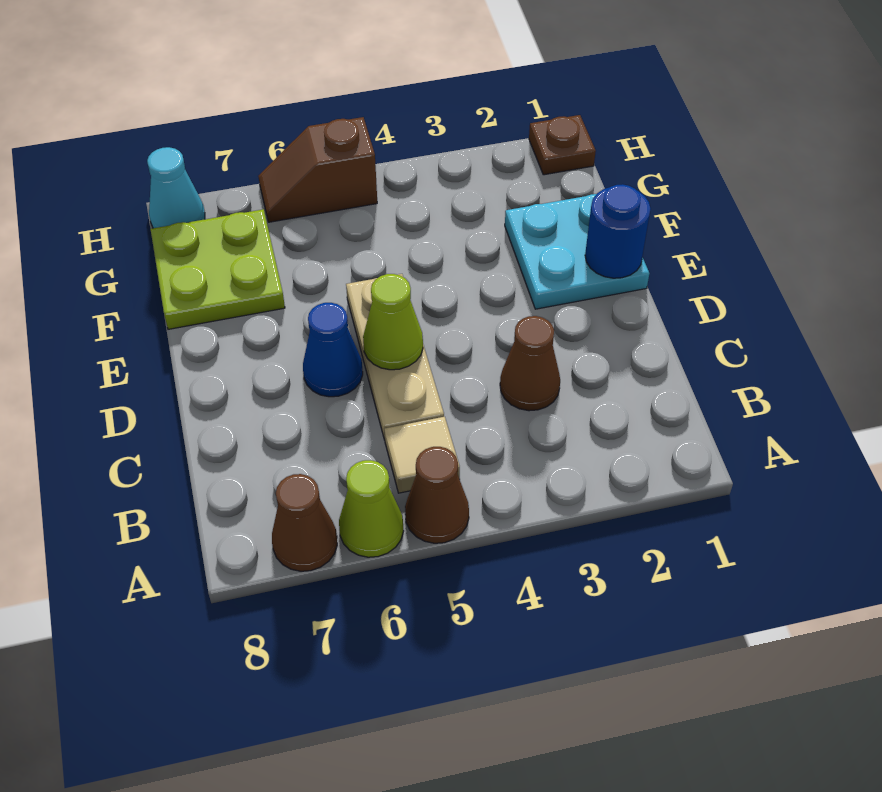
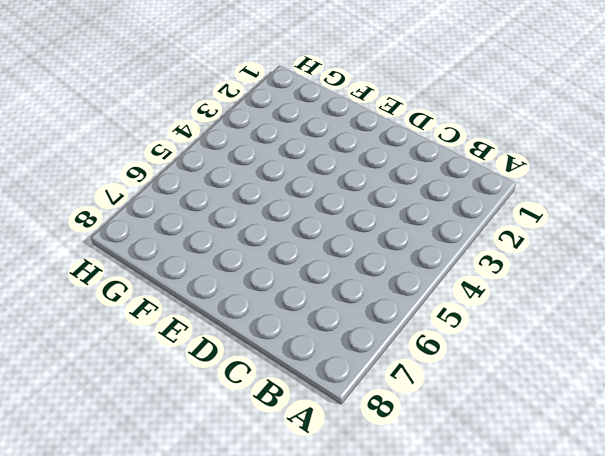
none -> brown 1x1 cone [405,447,469,543]
none -> lime 1x1 cone [339,460,404,557]
none -> brown 1x1 cone [272,474,337,571]

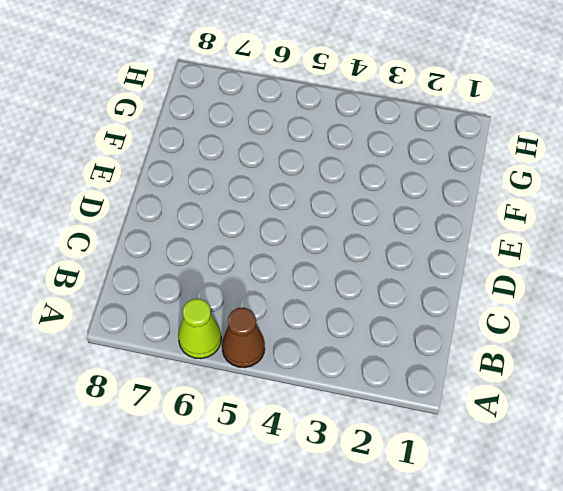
none -> brown 1x1 cone [272,474,337,571]
none -> tan 1x1 tile [384,417,460,493]
none -> brown 1x1 cone [500,316,560,411]

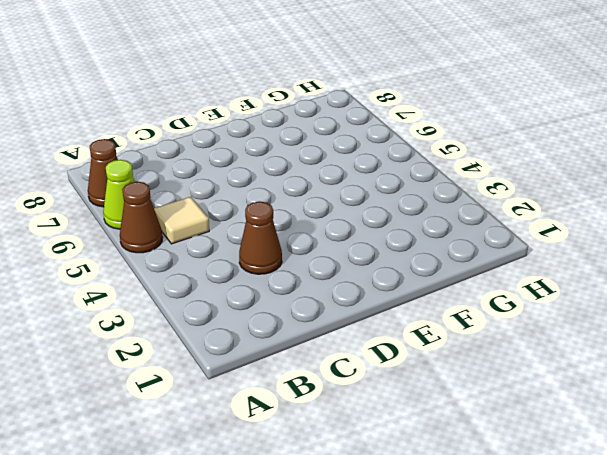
none -> tan 1x3 plate [346,274,444,440]
none -> blue 1x1 cone [303,303,363,397]
none -> cyan 2x2 plate [505,194,649,309]

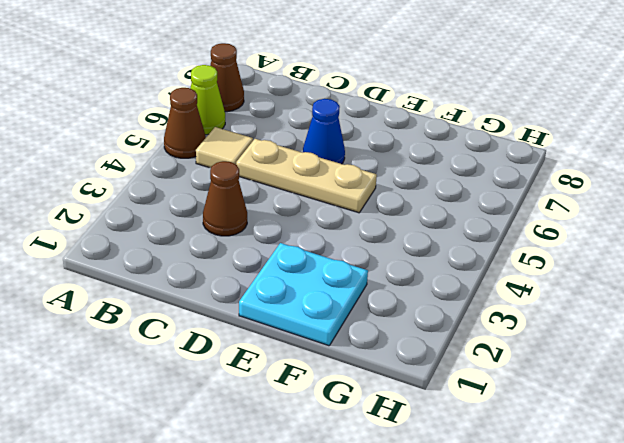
none -> lime 2x2 plate [151,209,285,329]
none -> brown 1x1 plate [529,115,596,175]
none -> brown 1x2 slope [258,117,377,222]

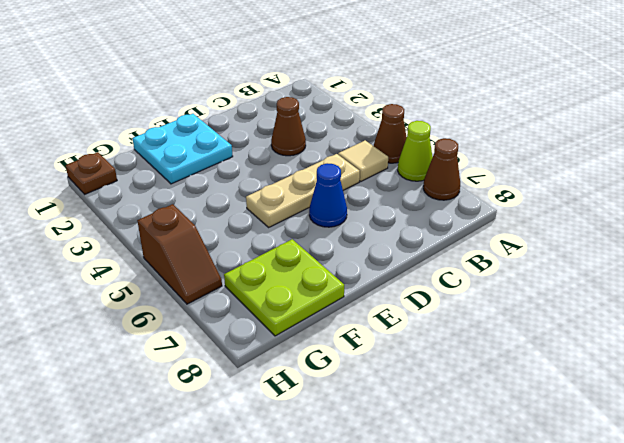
none -> cyan 1x1 cone [147,147,205,228]
none -> lime 1x1 cone [363,274,423,370]
none -> blue 1x1 round brick [585,184,651,278]

